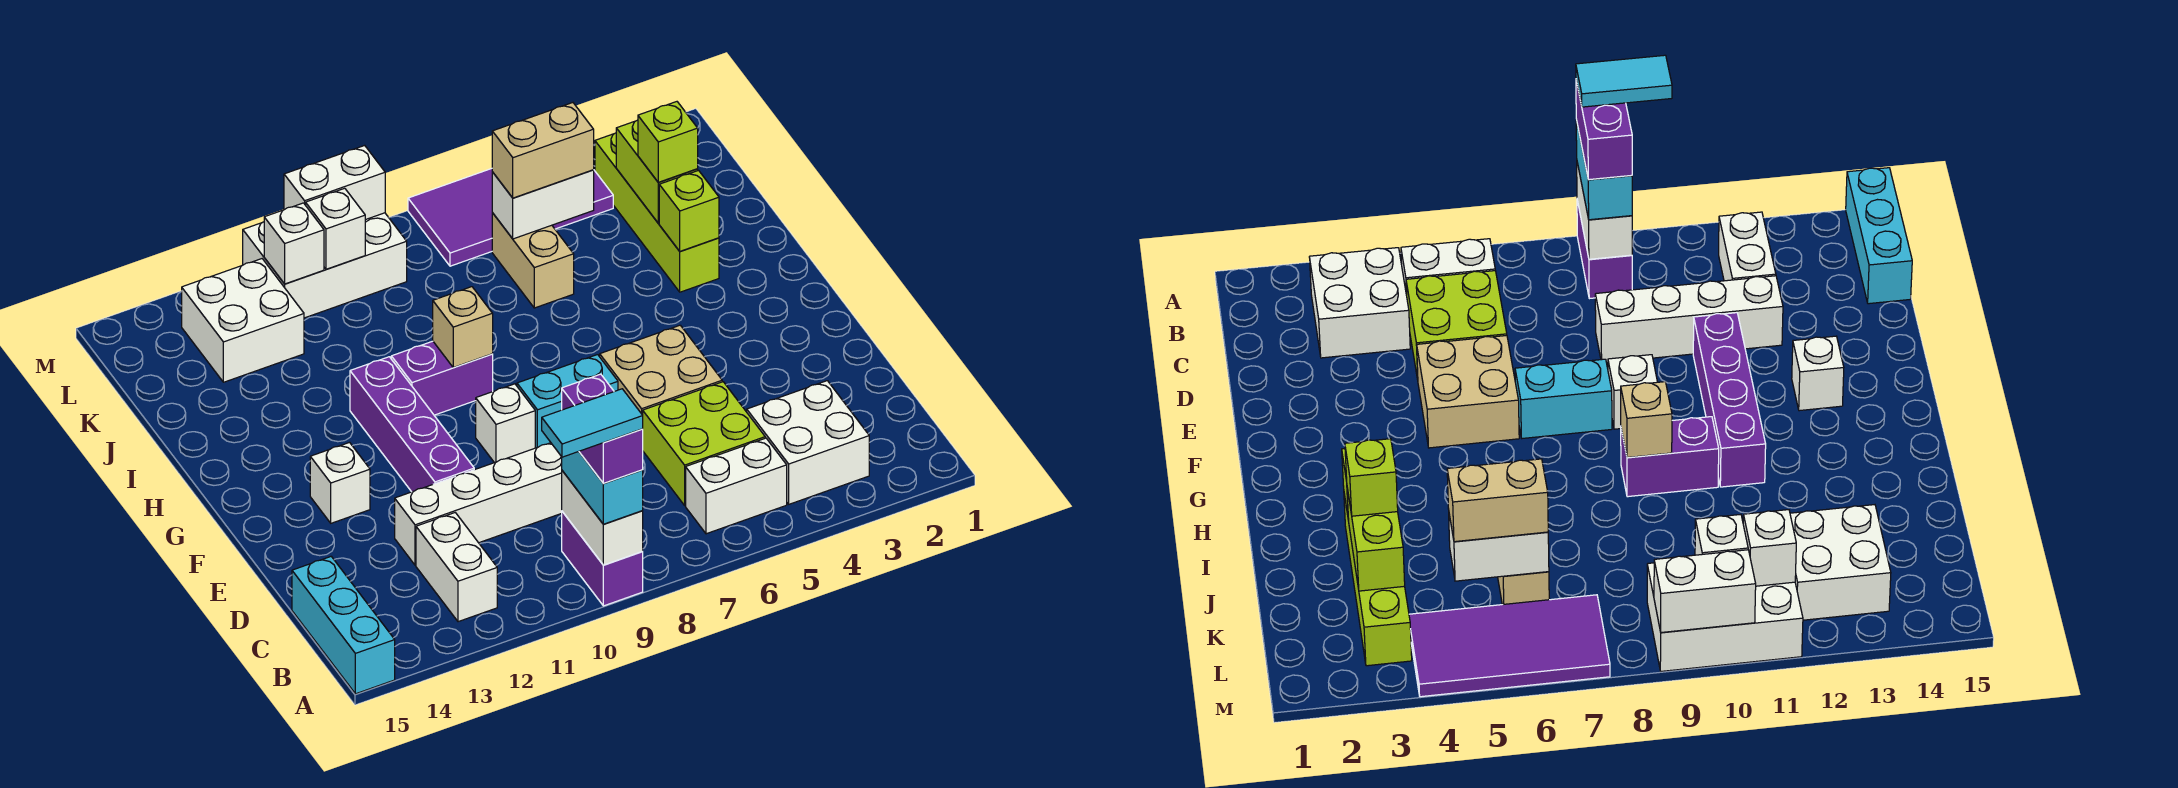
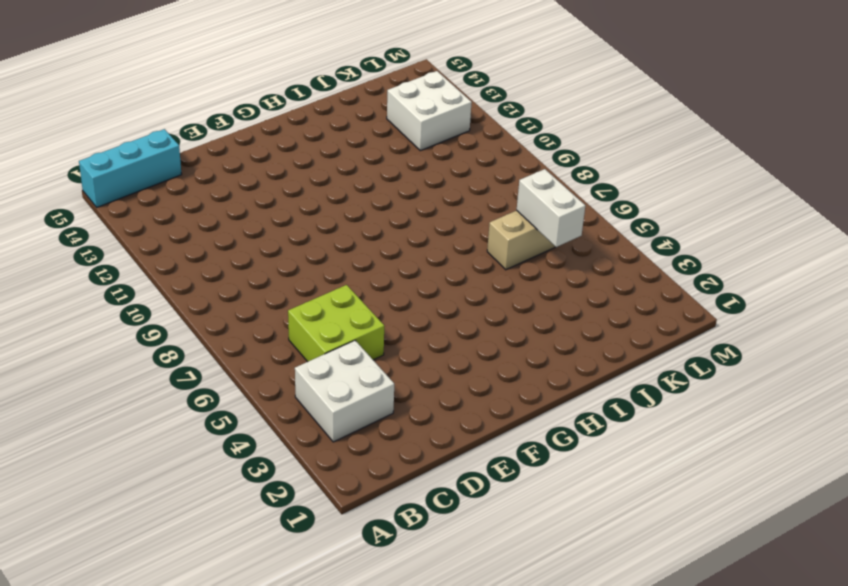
none -> purple 1x2 brick [562,512,643,606]
none -> white 1x2 brick [686,438,787,534]
none -> white 1x2 brick [416,513,497,622]
none -> white 1x4 brick [395,443,562,565]

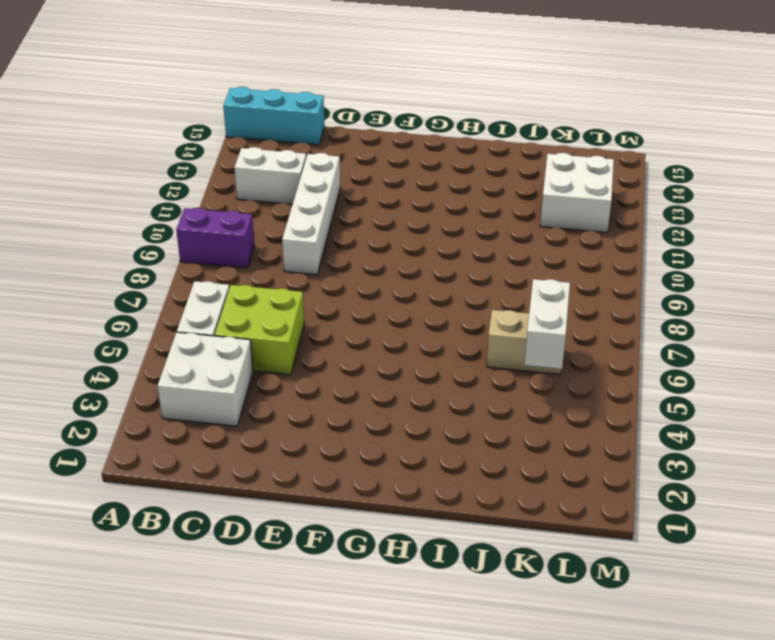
none -> tan 2x2 brick [600,325,722,415]
none -> purple 1x4 brick [350,357,474,492]
none -> cyan 1x2 brick [517,355,618,448]
none -> white 1x1 brick [476,384,535,463]

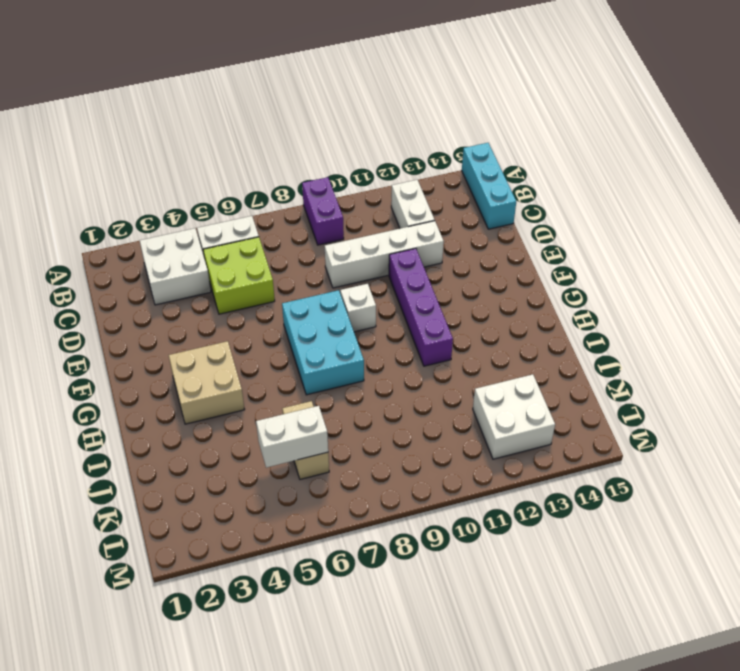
cyan 2x3 brick [282,290,364,395] -> cyan 1x2 brick [517,355,618,448]
tan 2x2 brick [169,341,245,424] -> tan 2x2 brick moved to [600,325,722,415]
none -> white 1x1 brick [310,443,370,523]
none -> purple 1x2 brick [391,341,493,415]
none -> lime 1x4 brick [595,133,719,292]
none -> purple 2x4 tile [408,169,613,266]

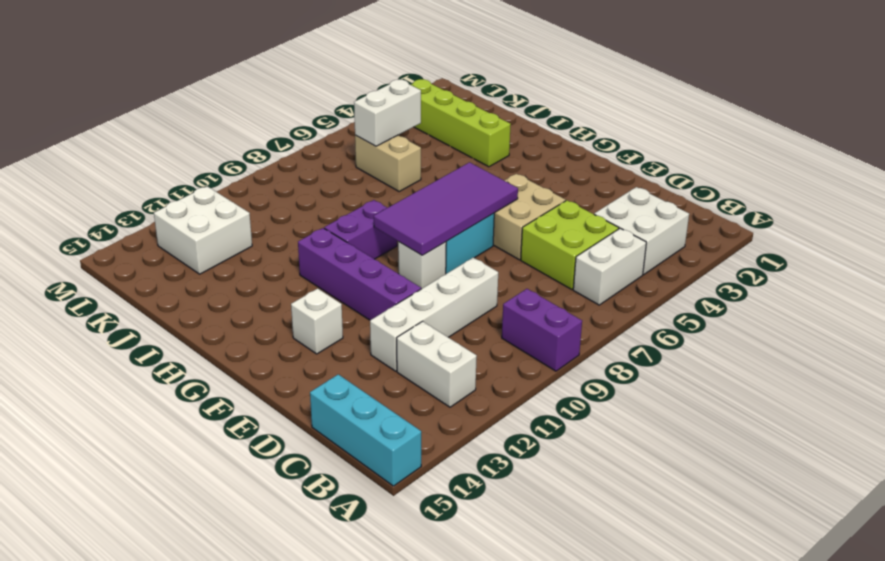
purple 2x4 tile [374,162,518,255] -> purple 2x4 tile moved to [408,169,613,266]
none -> white 2x3 brick [243,213,407,318]
none -> white 1x2 brick [562,471,643,565]
none -> tan 1x1 brick [433,287,493,367]
none -> lime 1x1 brick [659,171,719,251]

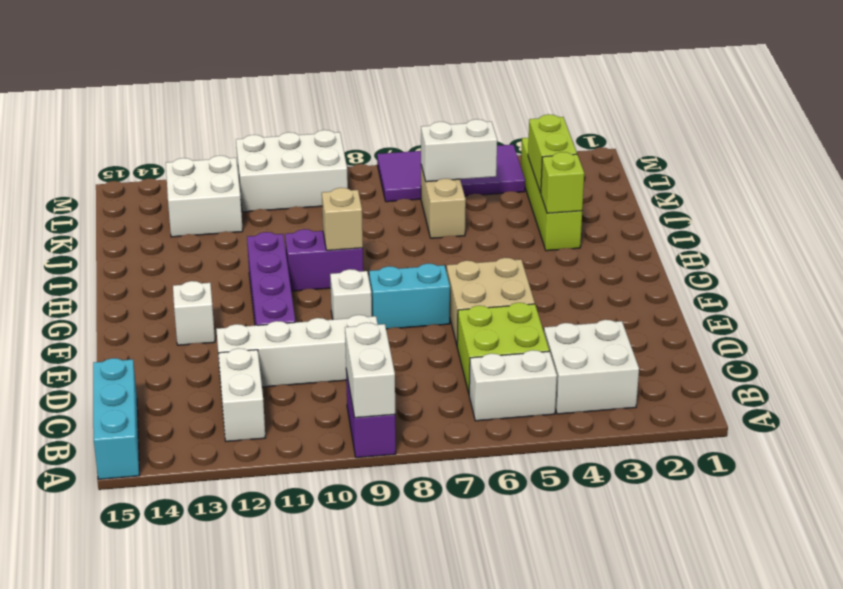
none -> white 1x1 brick [306,188,365,269]
none -> white 1x1 brick [264,203,324,284]
none -> white 1x2 brick [284,145,385,220]
none -> cyan 1x2 brick [562,452,643,524]

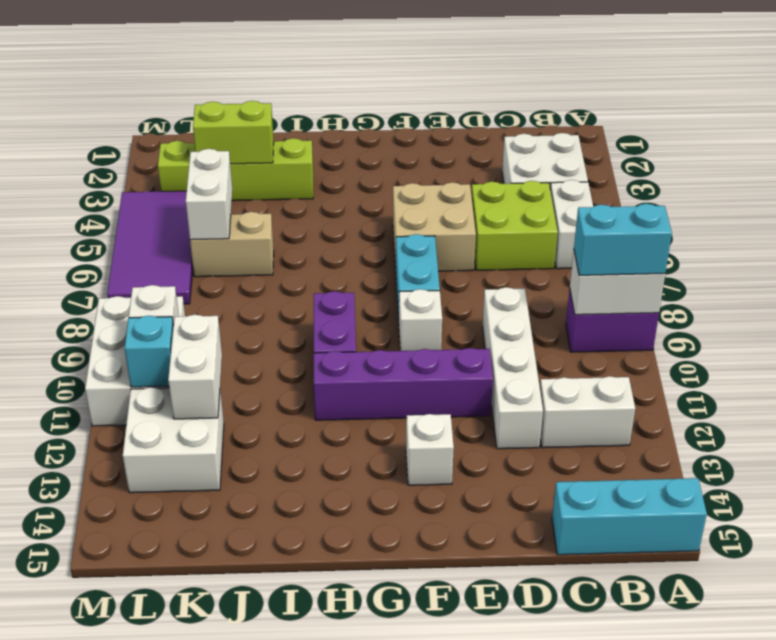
white 1x2 brick [168,315,222,419] -> white 1x2 brick moved to [284,145,385,220]
cyan 1x1 brick [125,316,173,387] -> white 1x1 brick [264,203,324,284]
none -> tan 1x1 brick [433,287,493,367]
none -> lime 1x1 brick [659,171,719,251]
none -> lime 1x1 brick [638,102,698,182]
none -> tan 1x2 brick [492,103,594,198]

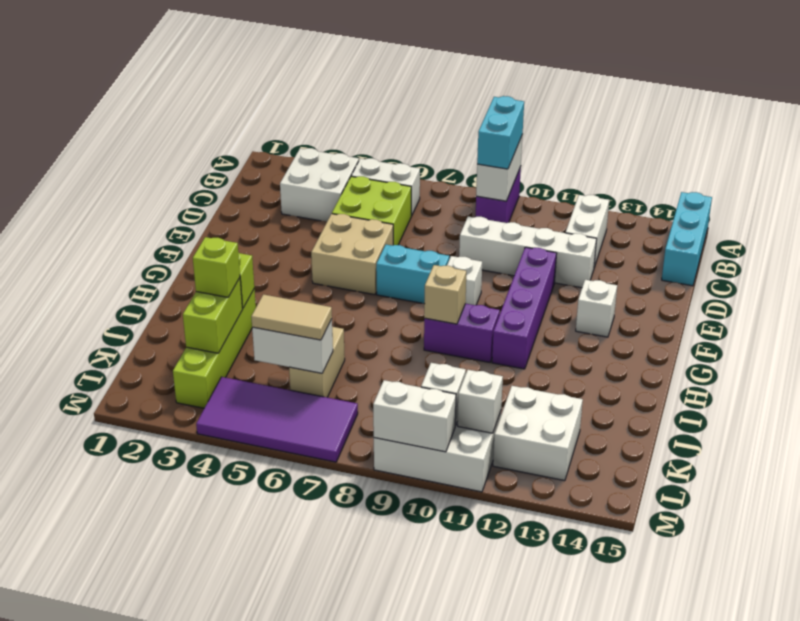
tan 1x2 tile [251,294,332,340] -> tan 1x2 brick [492,103,594,198]
none -> purple 1x2 brick [562,374,643,484]
none -> cyan 1x2 tile [542,389,643,457]

